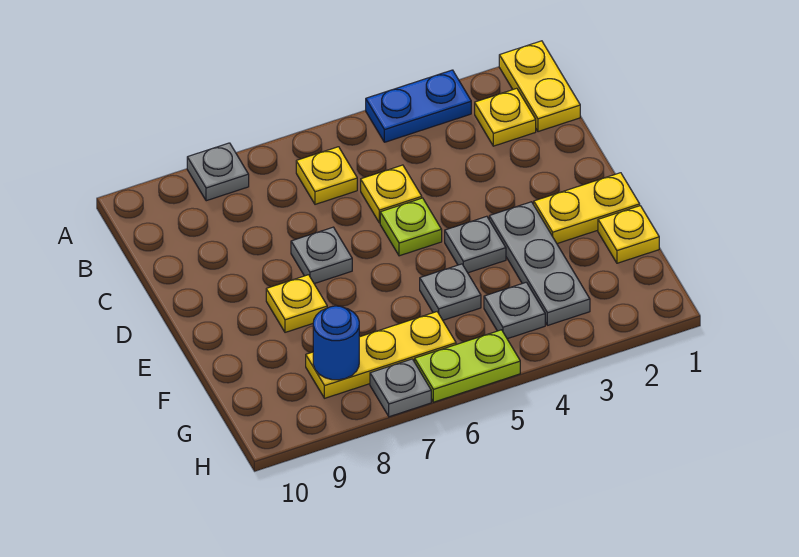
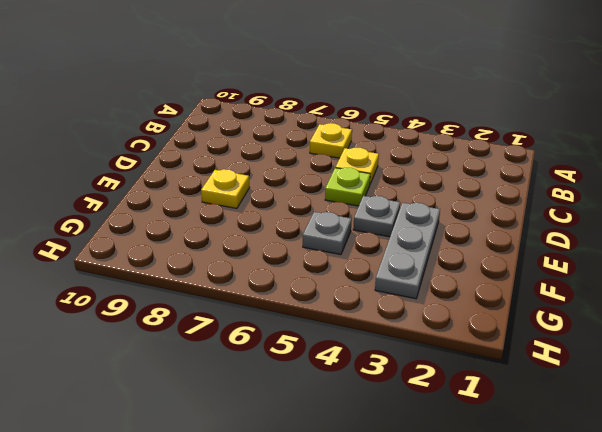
none -> yellow 1x2 plate [499,41,580,132]
none -> blue 1x2 plate [366,70,471,142]
none -> grey 1x1 plate [187,143,249,201]

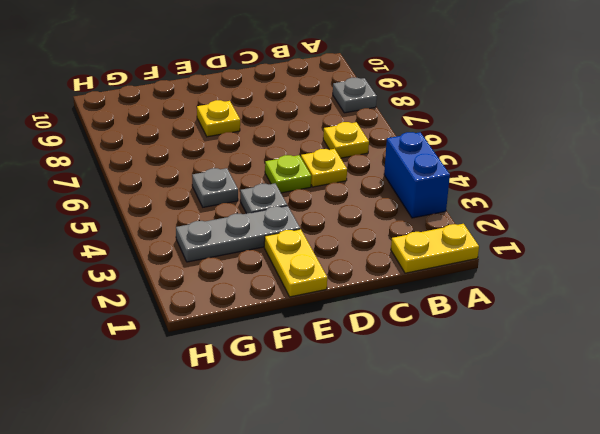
blue 1x2 brick [384,132,450,218] -> blue 1x2 plate [366,70,471,142]
none -> yellow 1x1 plate [475,88,536,146]
none -> grey 1x1 plate [291,227,352,284]
none -> yellow 1x1 plate [598,206,659,263]

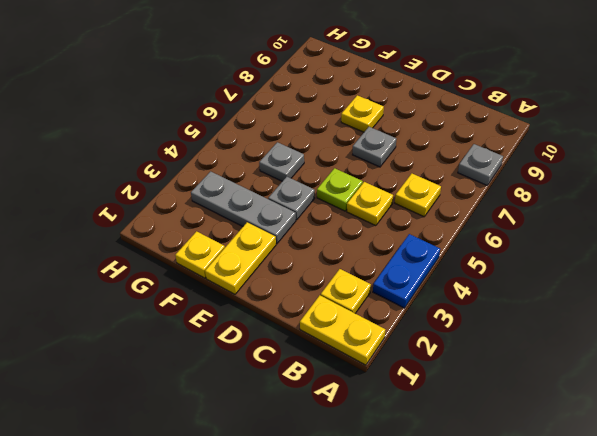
none -> grey 1x1 plate [484,282,545,339]
none -> yellow 1x3 plate [306,312,456,398]
none -> lime 1x2 plate [415,330,520,402]

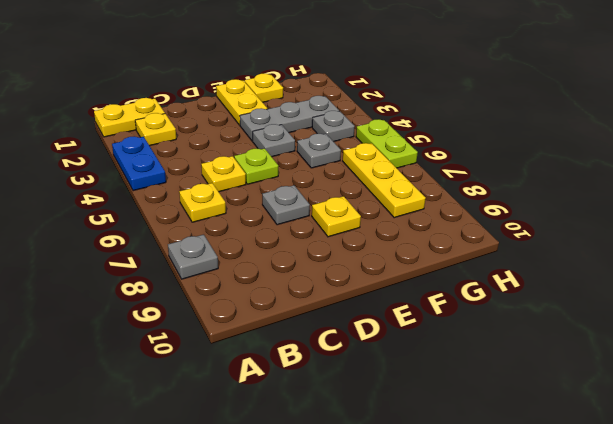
none -> grey 1x1 plate [370,359,431,417]
none -> blue 1x1 round brick [313,306,359,380]

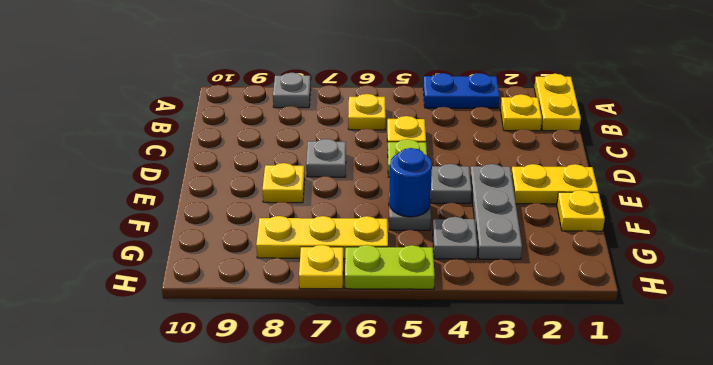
blue 1x1 round brick [389,148,432,217] -> blue 1x1 round brick moved to [313,306,359,380]
yellow 1x1 plate [299,245,344,289] -> grey 1x1 plate [370,359,431,417]

